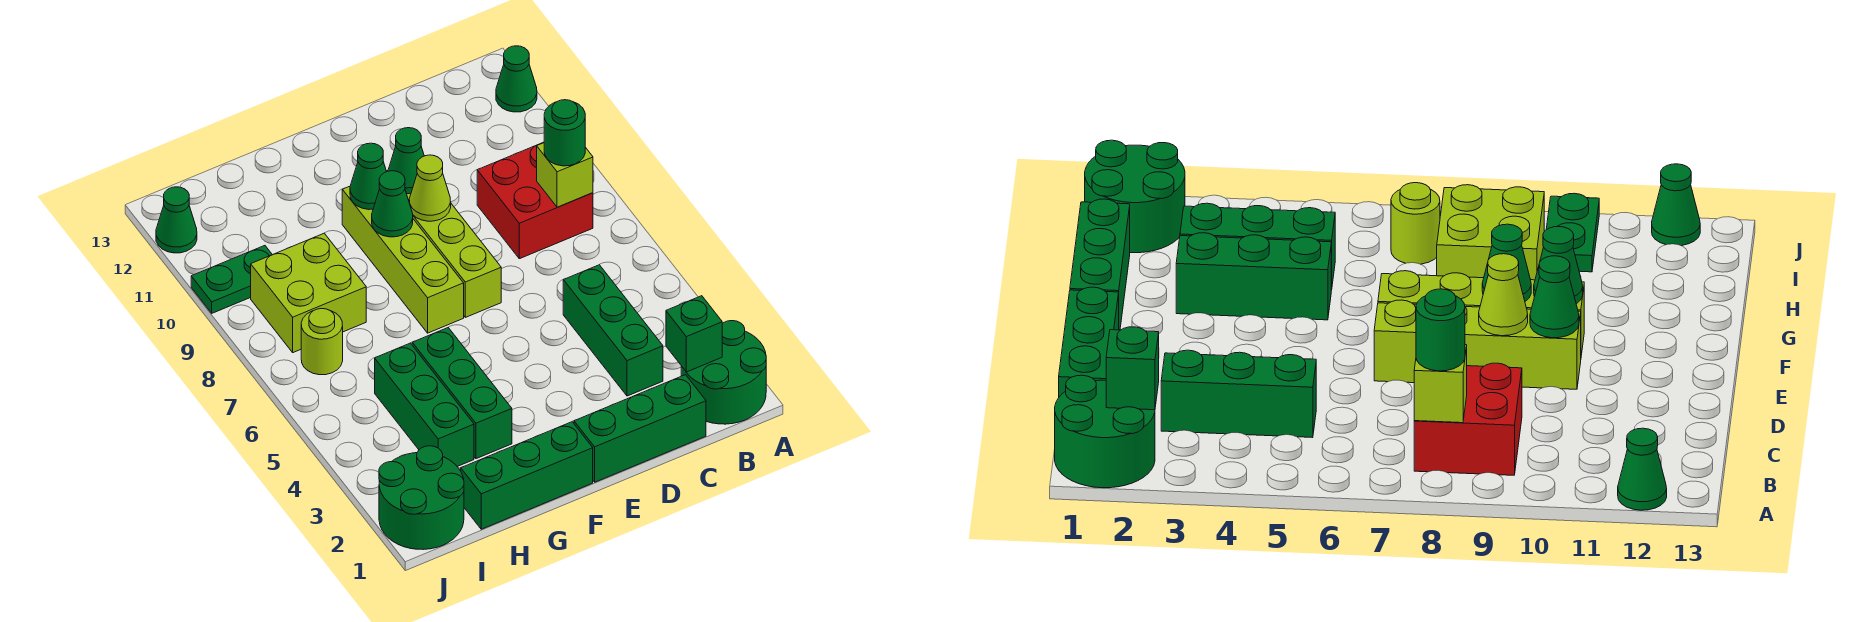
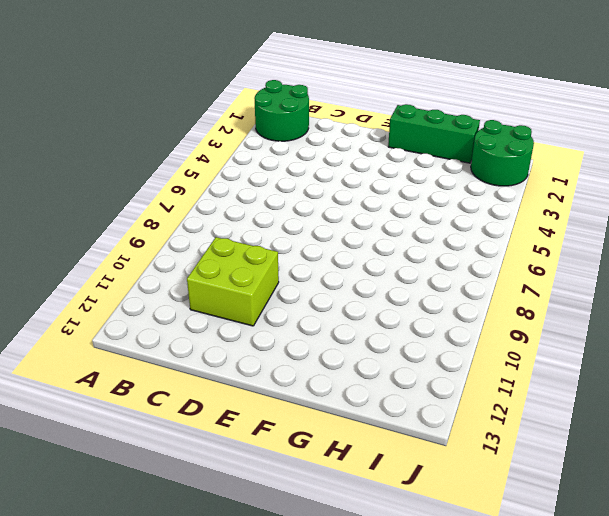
lime 2x2 brick [187,237,279,326] -> lime 2x2 brick moved to [251,233,366,353]
none -> green 1x1 cone [496,46,537,112]
none -> red 2x2 brick [477,142,593,259]
none -> green 1x3 brick [574,375,706,482]

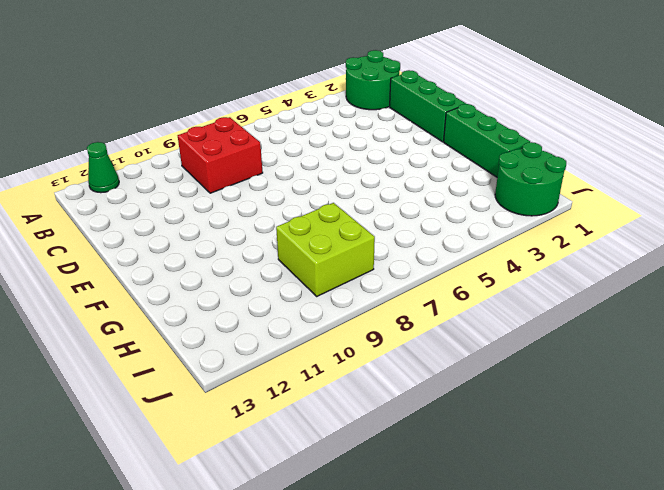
none -> green 1x3 brick [563,265,663,396]
none -> lime 1x4 brick [407,194,501,317]
none -> lime 1x4 brick [342,186,464,333]

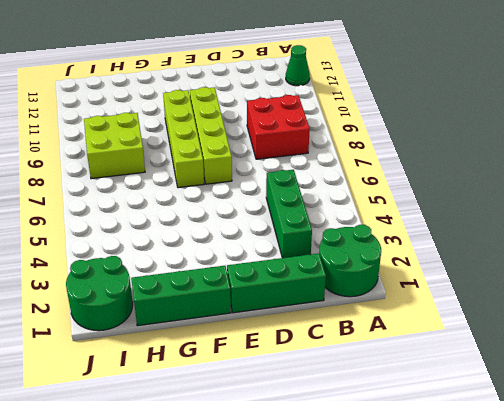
none -> green 1x3 brick [412,328,512,459]
none -> green 1x3 brick [375,343,474,467]
none -> lime 1x1 round brick [301,309,343,375]

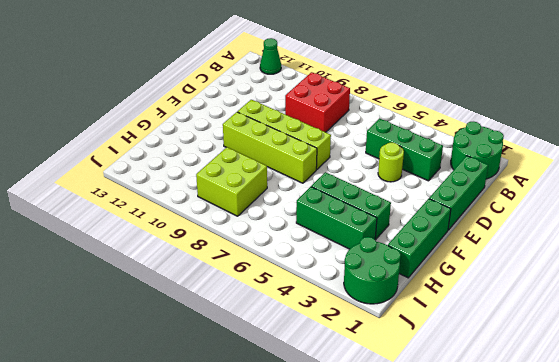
lime 1x1 round brick [378,143,404,182] -> lime 1x1 round brick moved to [301,309,343,375]
none -> green 1x2 plate [191,246,272,313]
none -> green 1x1 cone [156,187,197,253]
none -> green 1x1 brick [666,296,722,372]

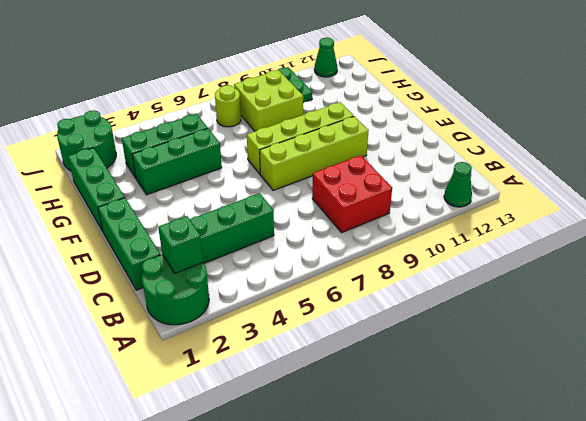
none -> lime 1x1 brick [537,143,593,207]
none -> lime 1x1 cone [409,155,451,221]
none -> green 1x1 cone [388,128,424,194]

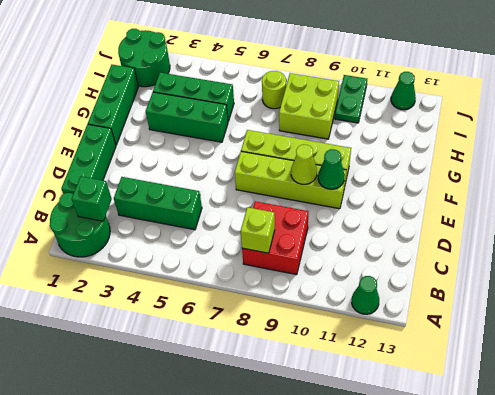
none -> green 1x1 cone [372,171,413,237]
none -> green 1x1 cone [350,143,387,210]
none -> green 1x1 round brick [544,100,585,166]

